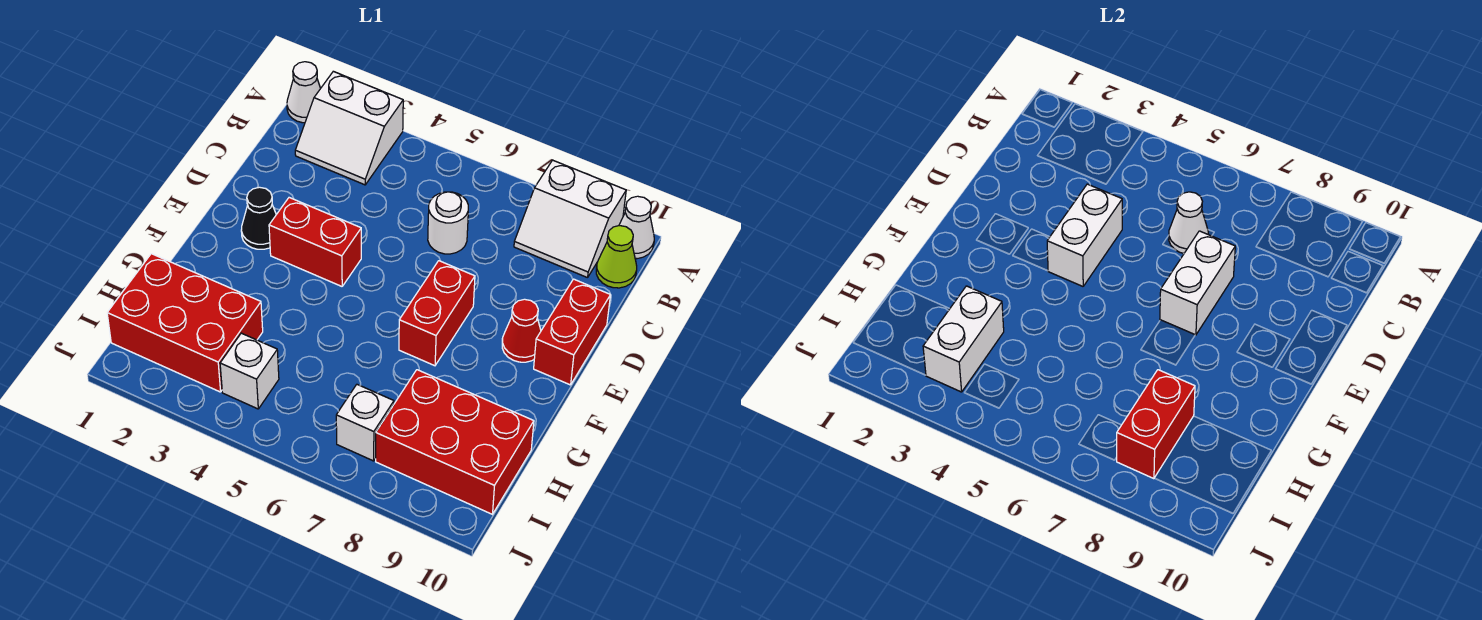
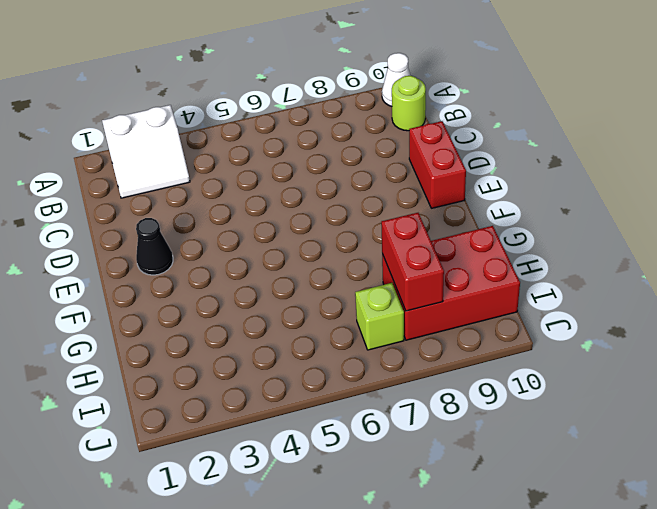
lime 1x1 round brick [392,76,426,131] -> lime 1x1 cone [596,226,637,288]
lime 1x1 brick [355,283,404,350] -> white 1x1 brick [336,385,394,461]
none -> white 1x1 cone [287,62,321,123]
none -> white 2x2 slope [514,160,626,278]
none -> white 1x1 round brick [428,192,468,254]

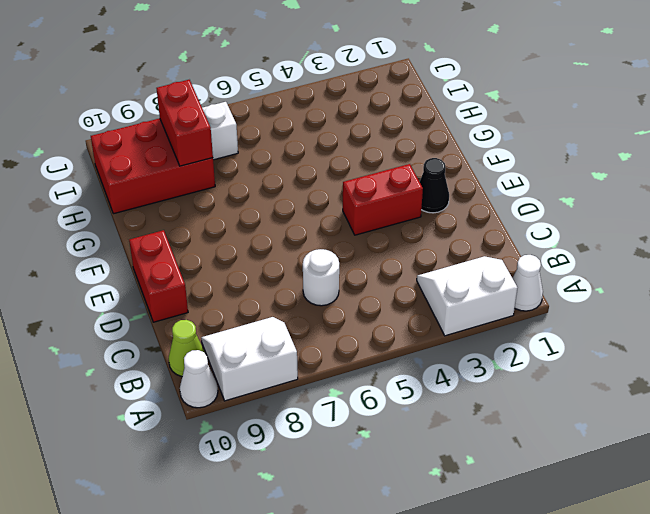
none -> red 1x2 brick [399,261,475,366]
none -> red 1x1 cone [502,299,541,362]
none -> red 2x3 brick [107,254,263,392]

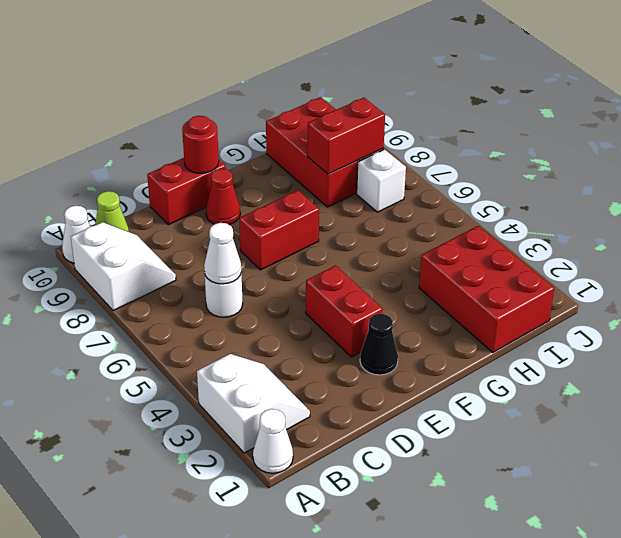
red 1x1 round brick [182,116,219,173] -> none
none -> white 1x1 brick [220,333,279,409]
none -> white 1x2 brick [1047,184,1122,286]
none -> white 1x2 brick [1160,231,1235,335]

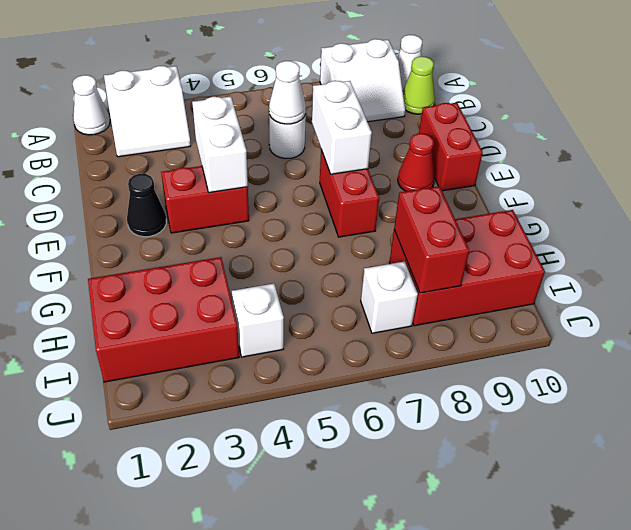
none -> white 1x2 brick [923,286,1004,392]

